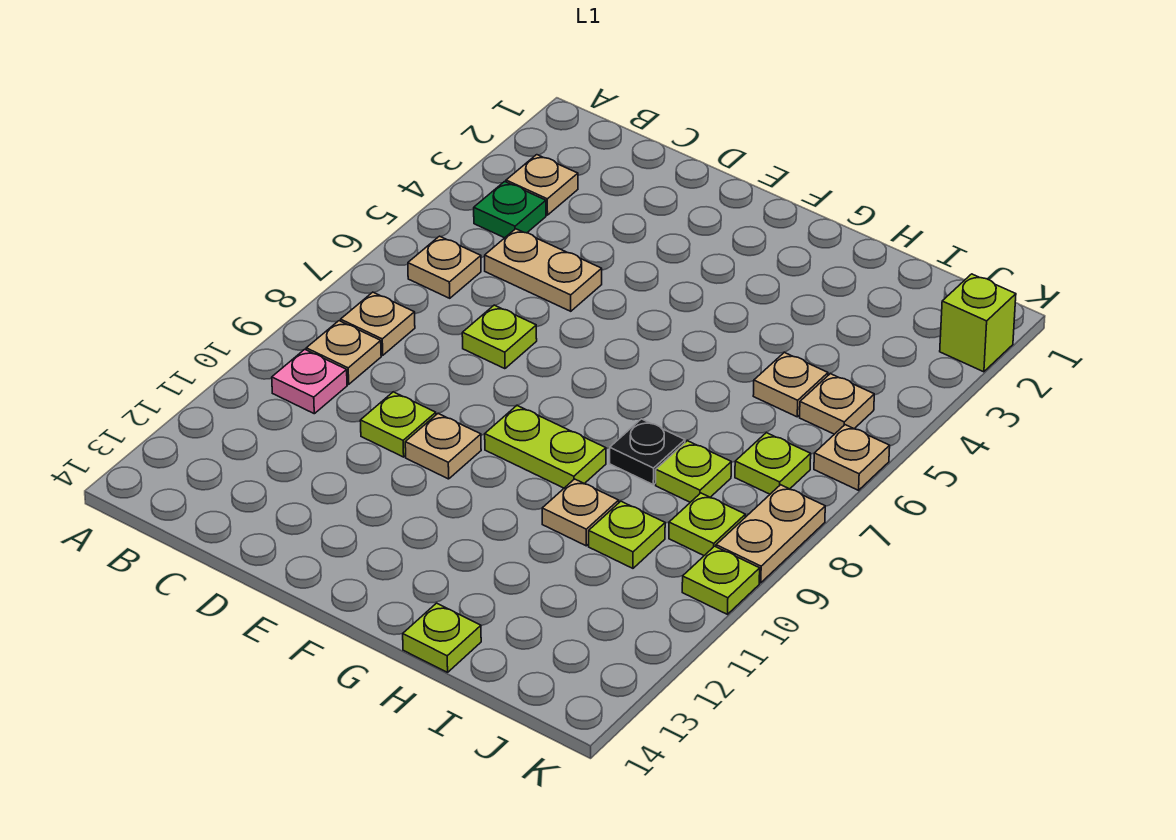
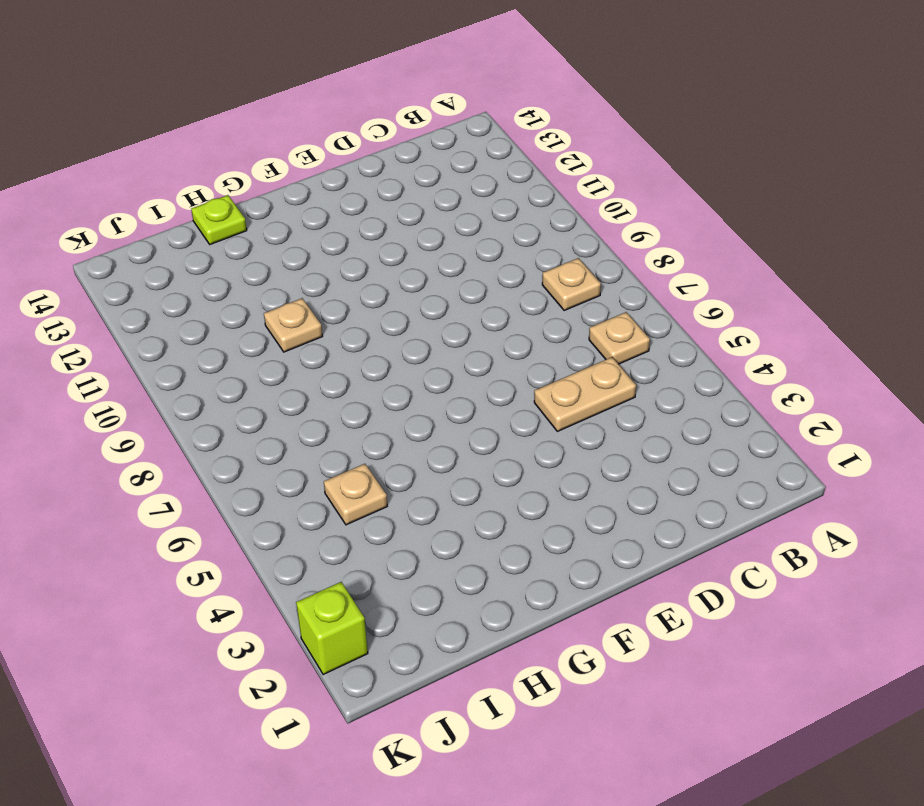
none -> tan 1x1 plate [506,155,578,215]
none -> green 1x1 plate [474,182,546,238]
none -> tan 1x1 plate [306,321,381,384]

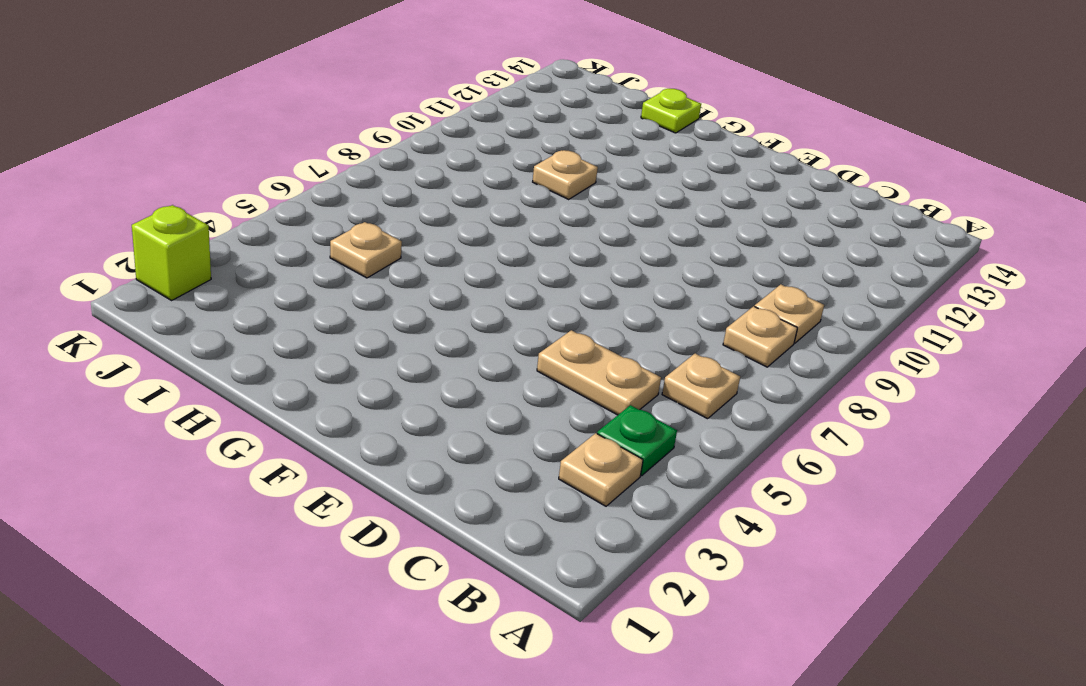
none -> pink 1x1 plate [272,349,347,414]
none -> lime 1x1 plate [462,305,537,369]
none -> lime 1x1 plate [360,392,436,457]

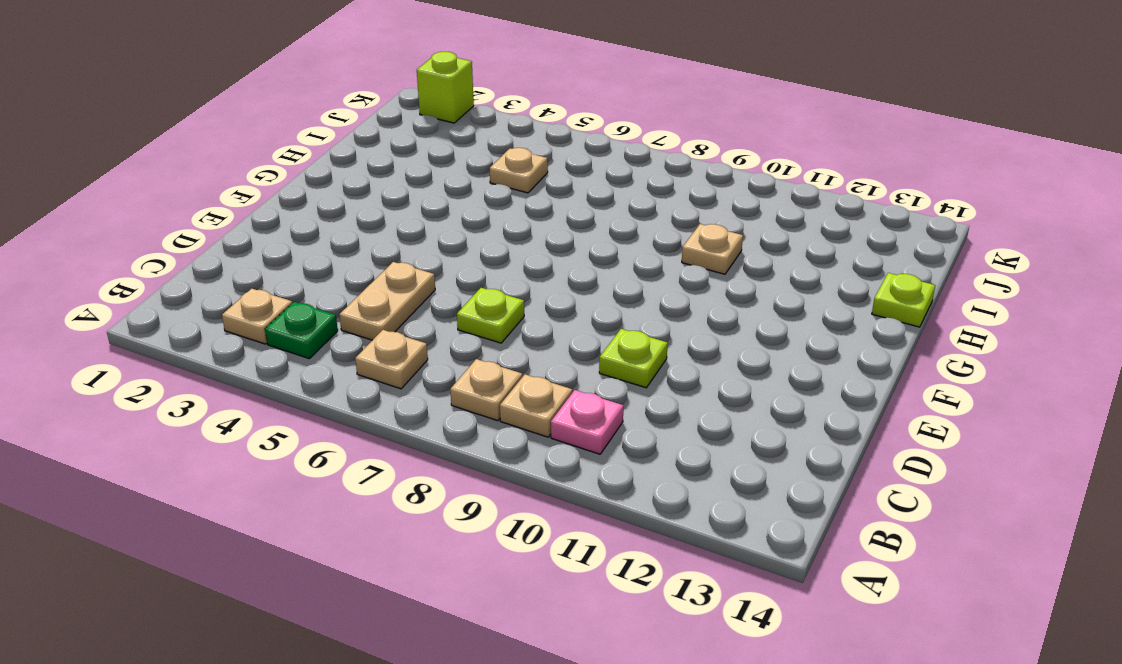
none -> tan 1x1 plate [405,413,481,479]
none -> lime 1x2 plate [485,406,606,488]
none -> black 1x1 plate [610,419,685,485]

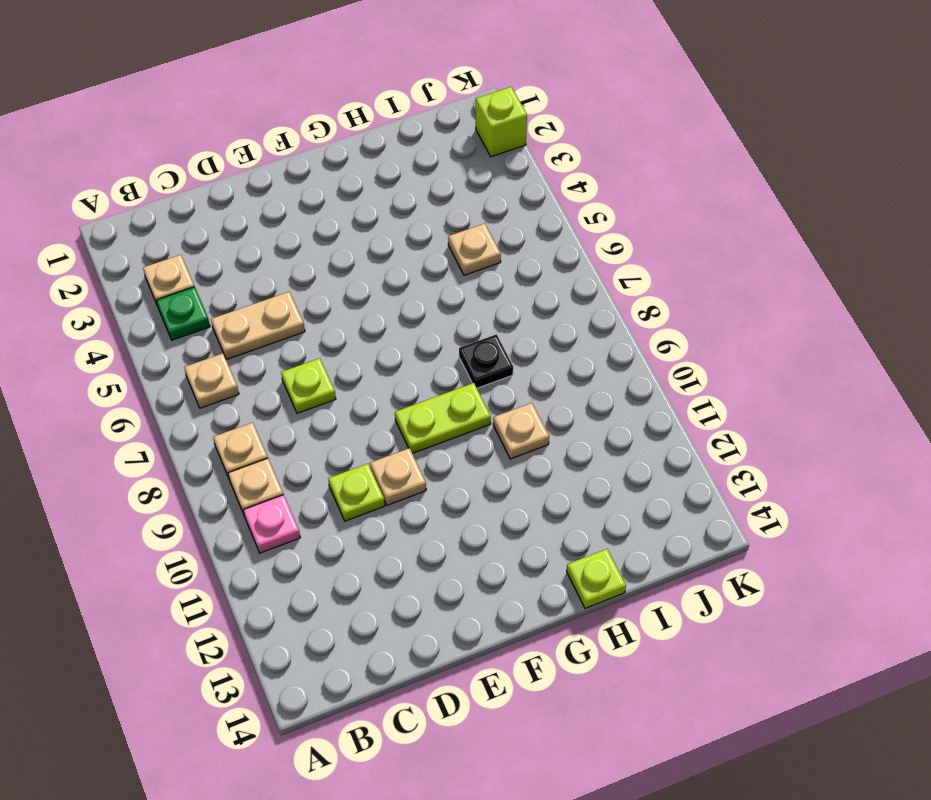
none -> lime 1x1 plate [656,441,731,502]
none -> lime 1x1 plate [589,501,665,568]
none -> tan 1x1 plate [800,374,874,434]

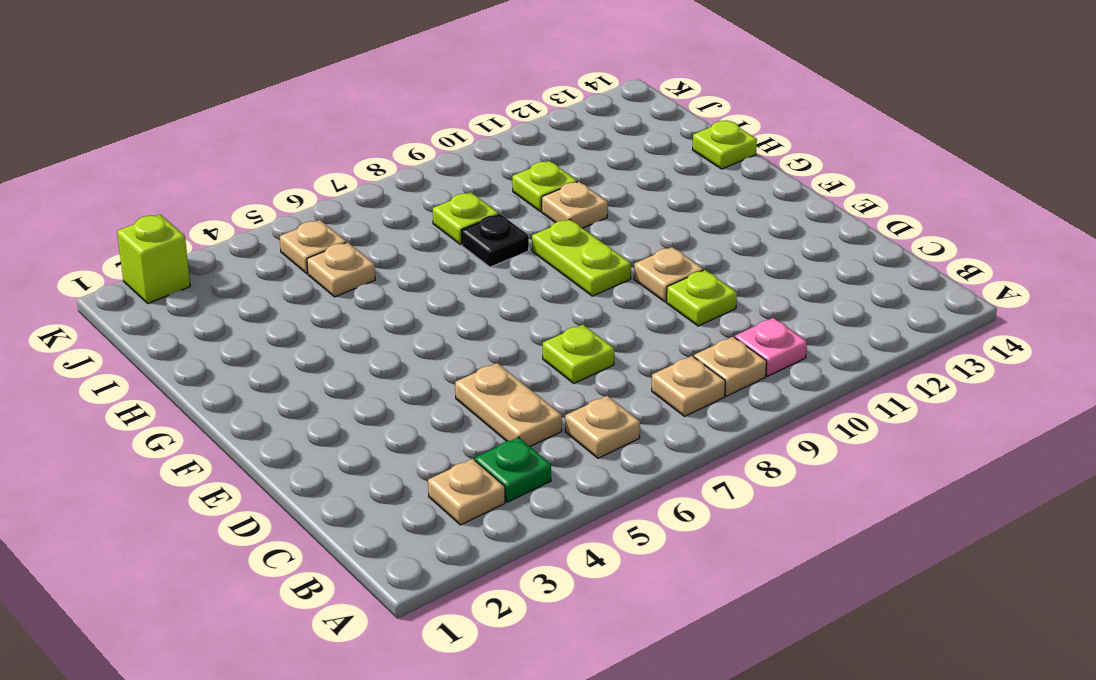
none -> lime 1x1 plate [735,433,811,494]
none -> lime 1x1 plate [669,493,745,556]
none -> tan 1x1 plate [814,425,890,490]

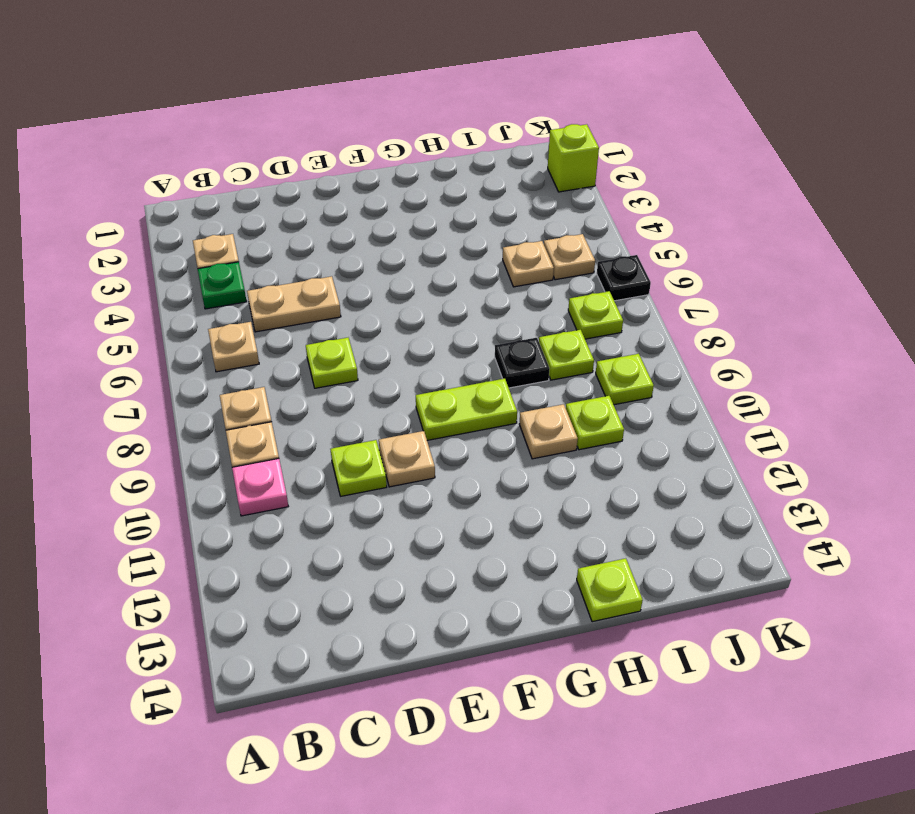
black 1x1 plate [597,255,651,301] -> tan 1x1 plate [814,425,890,490]
none -> tan 1x2 plate [716,485,825,583]
none -> lime 1x1 plate [682,546,760,614]

